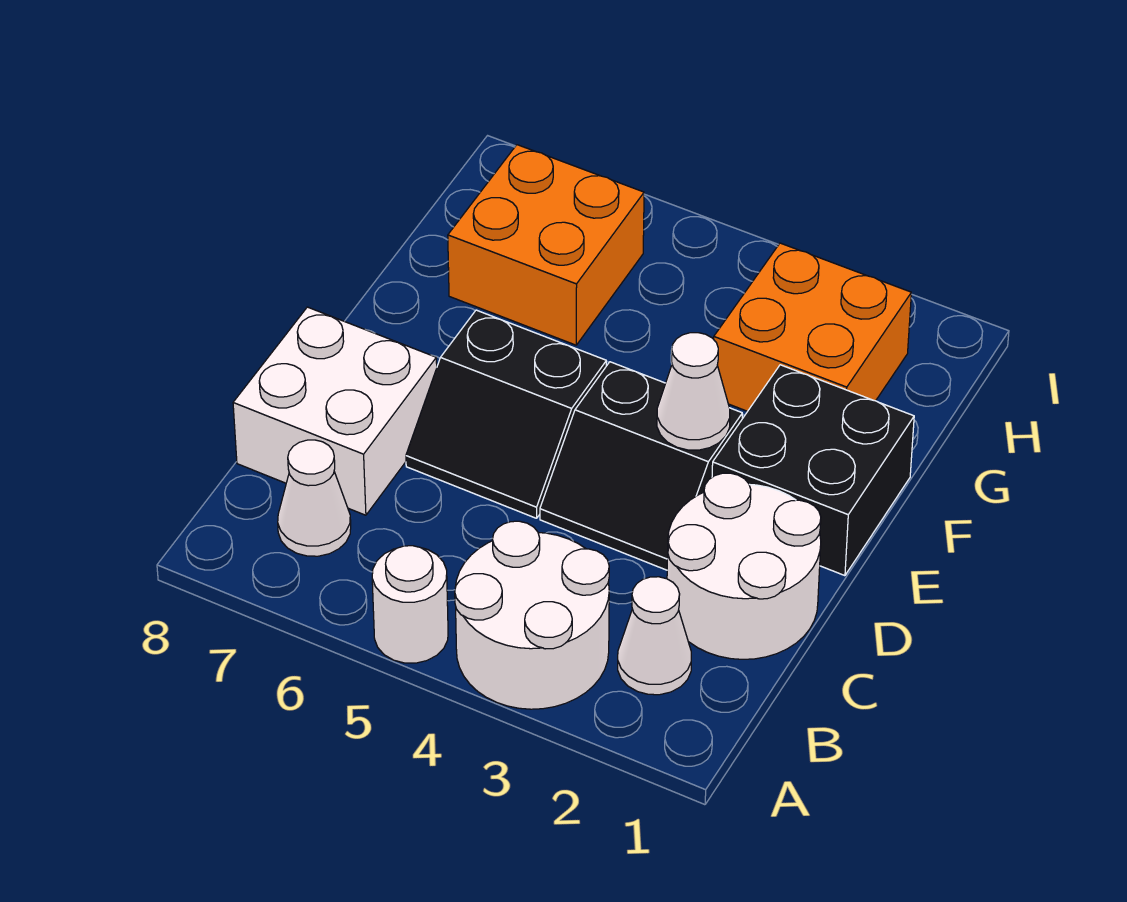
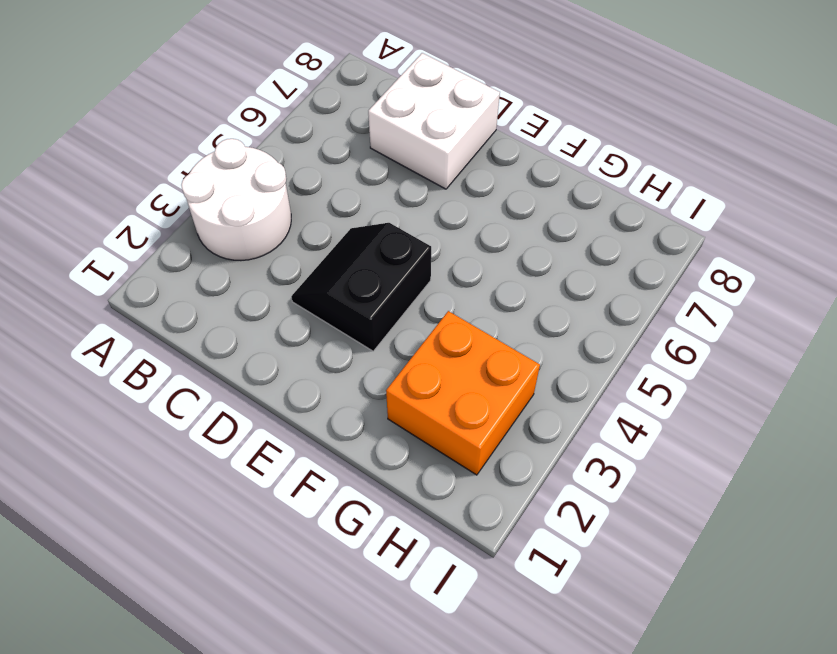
none -> white 1x1 round brick [372,546,448,663]
none -> white 1x1 cone [618,577,691,695]
none -> white 1x1 cone [278,440,351,556]

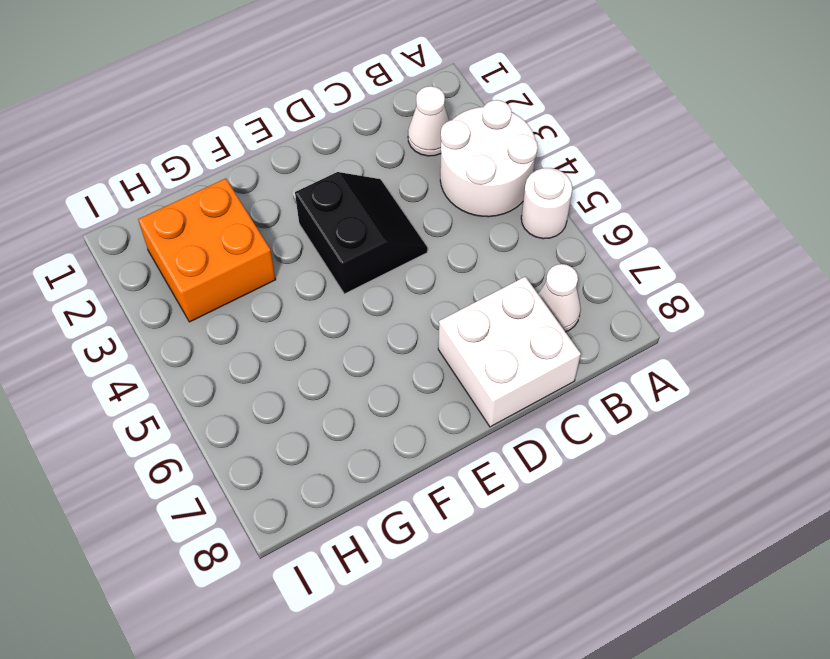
none -> white 2x2 round brick [667,473,821,659]
none -> black 2x2 slope [406,310,606,518]
none -> black 2x2 brick [712,365,914,576]

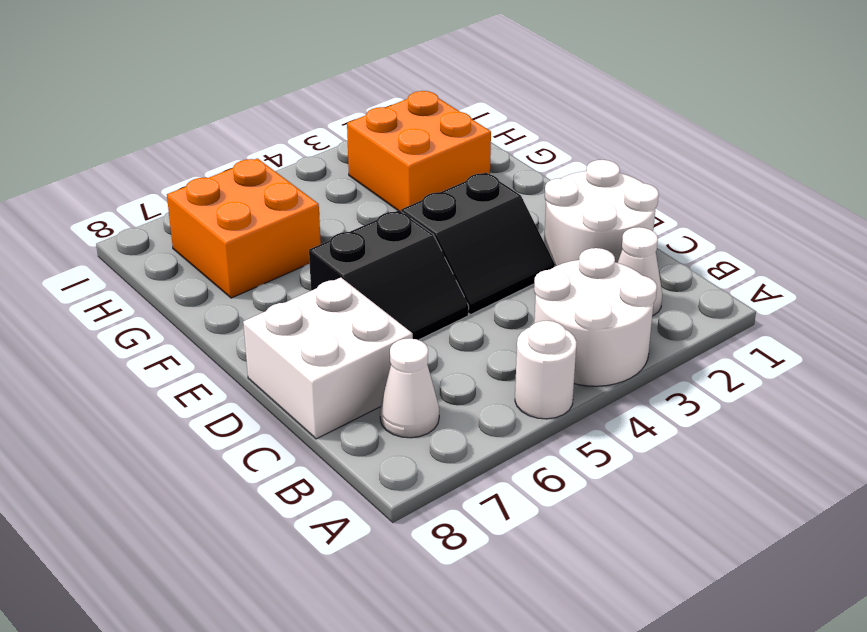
none -> black 2x2 brick [712,365,914,576]
none -> white 1x1 cone [657,333,730,450]

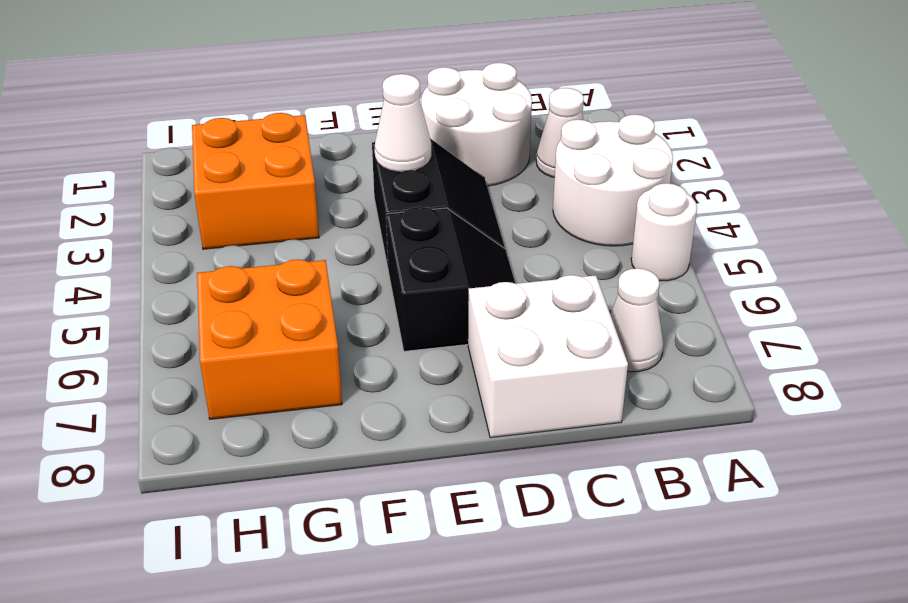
none -> black 2x2 brick [712,365,914,576]

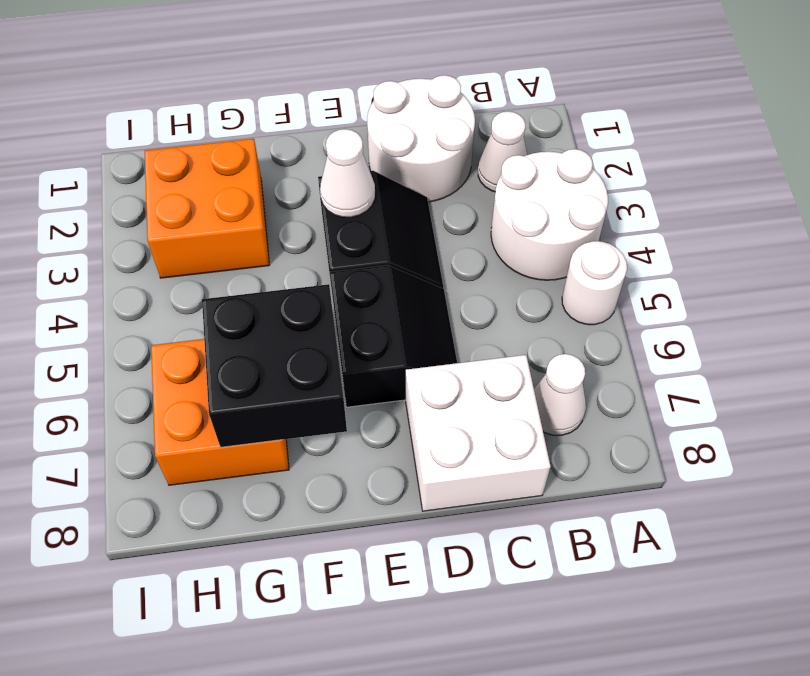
black 2x2 brick [202,284,347,447] -> black 2x2 brick moved to [712,365,914,576]

